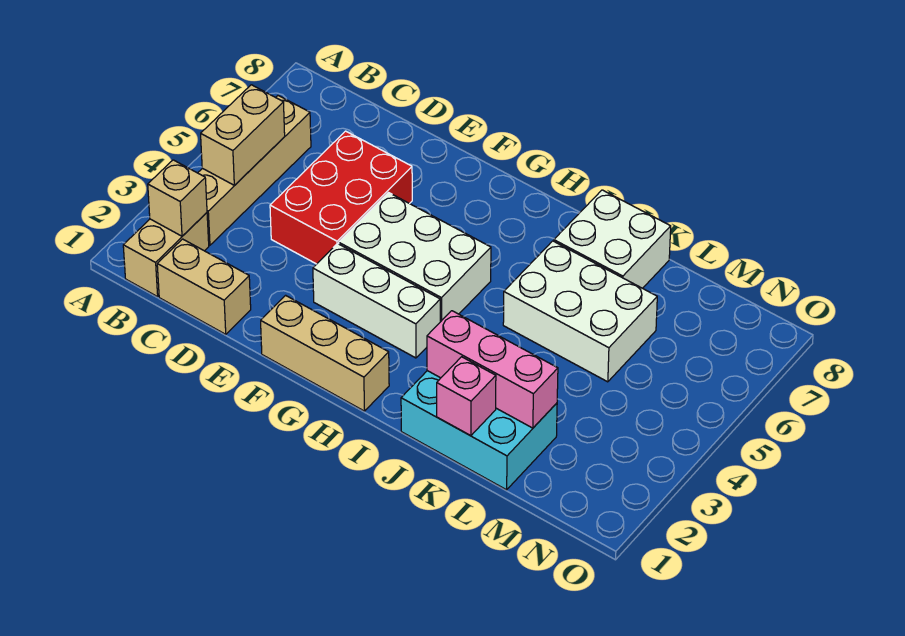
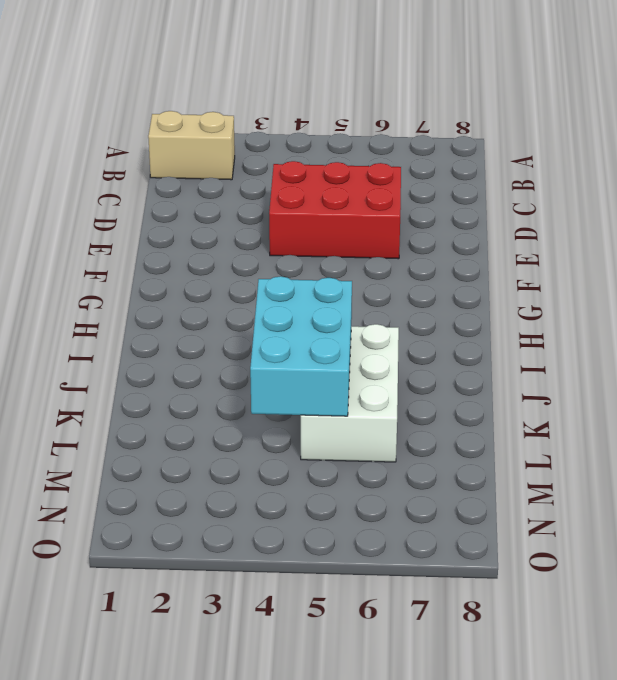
cyan 2x3 brick [250,276,352,416] -> cyan 2x3 brick moved to [401,371,557,490]
none -> tan 1x4 brick [198,96,311,245]
none -> tan 1x2 brick [157,239,251,334]
none -> tan 1x3 brick [261,295,389,411]

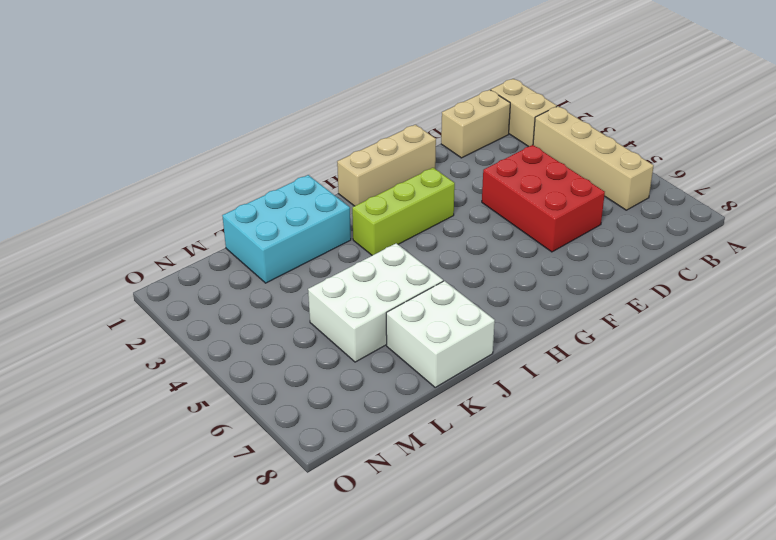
lime 1x3 brick [352,168,455,255] -> white 1x3 brick [313,244,440,358]
none -> white 2x3 brick [339,193,491,322]
none -> tan 1x1 brick [148,160,207,236]
none -> tan 1x2 brick [201,85,285,185]

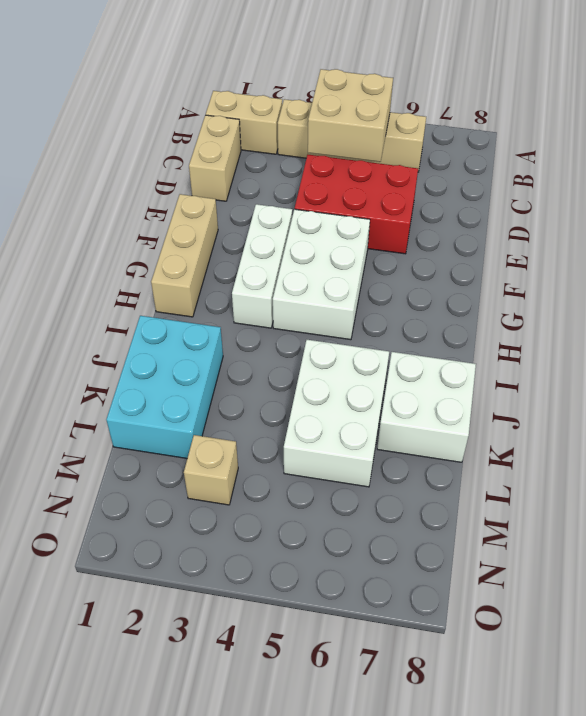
tan 2x2 brick [308,69,393,162] -> tan 1x2 brick [201,85,285,185]
tan 1x1 brick [184,435,238,505] -> tan 1x1 brick moved to [148,160,207,236]
none -> pink 1x3 brick [427,311,558,428]
none -> pink 1x1 brick [437,357,496,436]

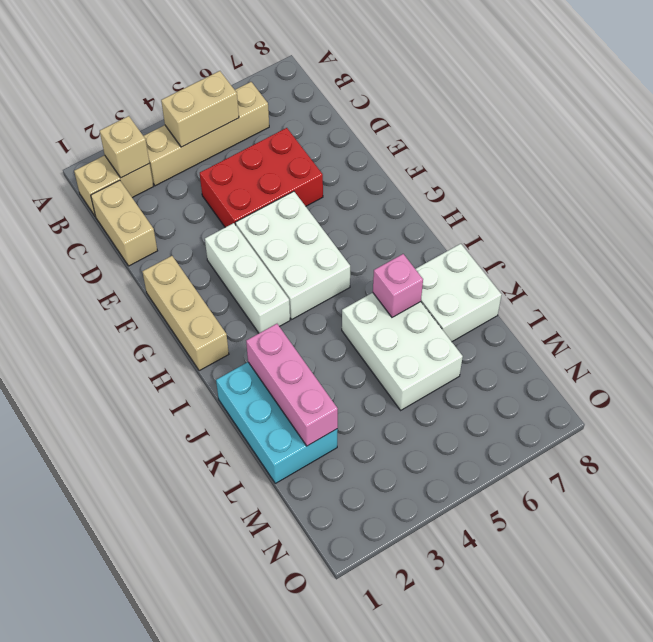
pink 1x1 brick [373,254,423,317] -> pink 1x1 brick moved to [437,357,496,436]

